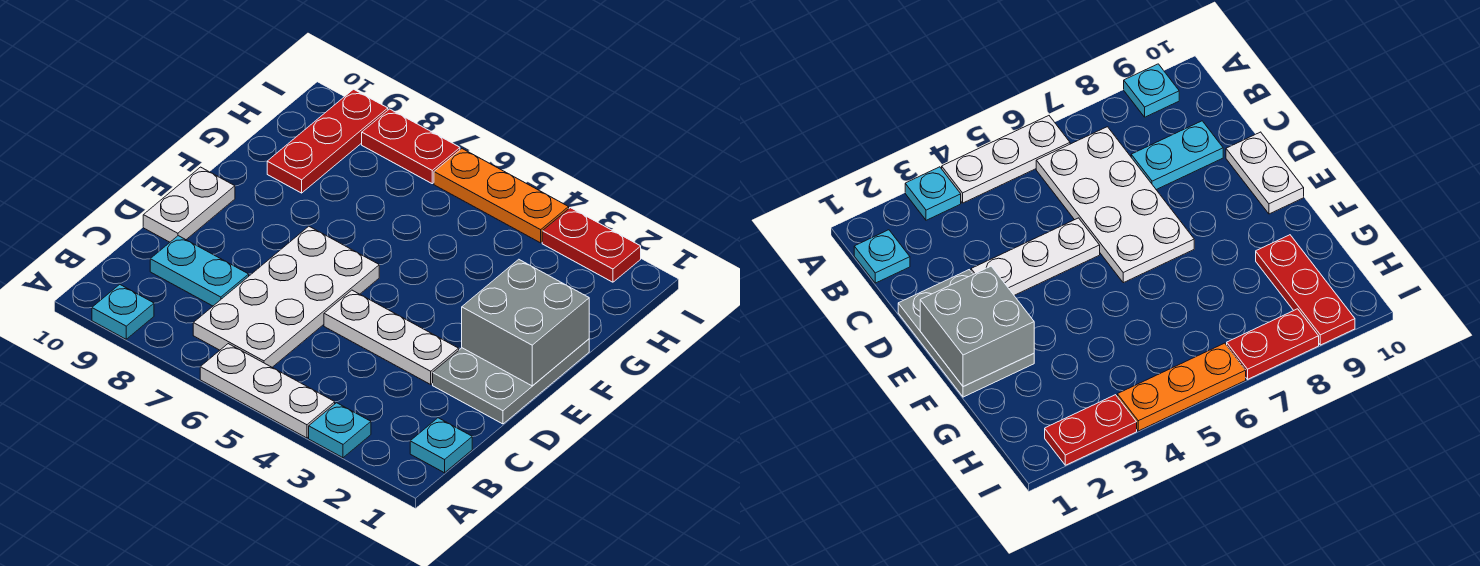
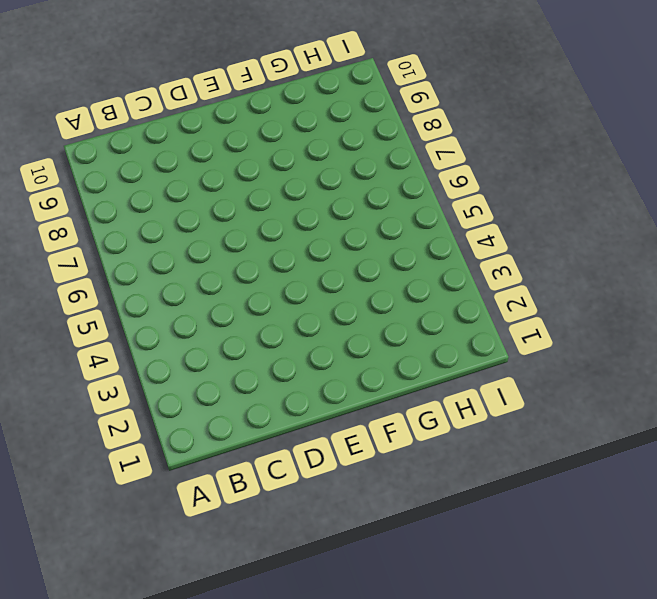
none -> cyan 1x1 plate [309,403,371,458]
none -> white 1x3 plate [200,344,335,438]
none -> cyan 1x1 plate [92,284,154,339]

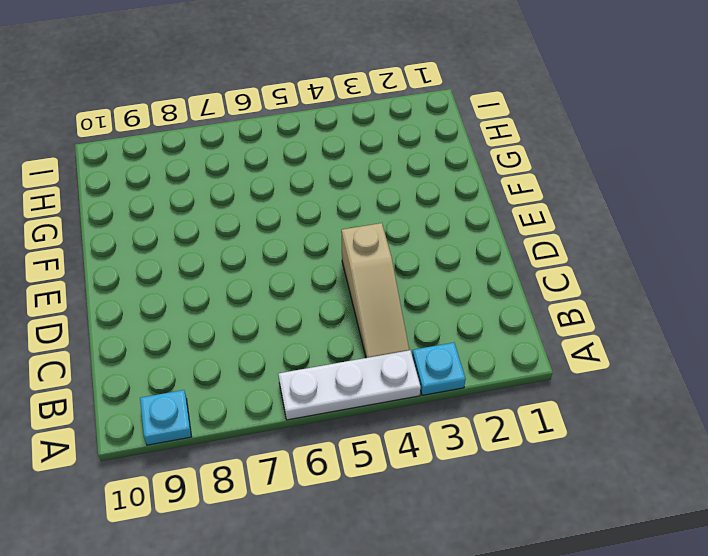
tan 1x3 slope [341,223,409,358] -> white 1x3 plate [324,290,459,384]
none -> cyan 1x1 plate [410,418,472,473]
none -> white 2x4 plate [193,226,379,367]
none -> cyan 1x2 plate [150,236,249,306]

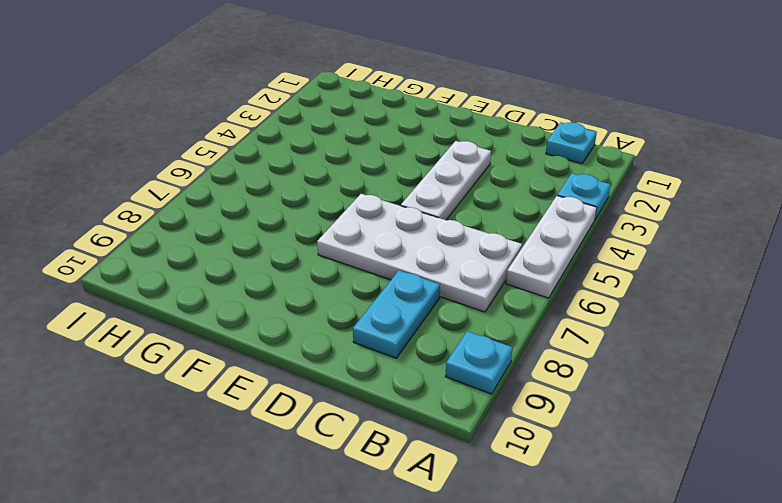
none -> grey 2x3 plate [433,339,589,424]
none -> white 1x2 plate [143,167,235,242]
none -> red 1x3 plate [267,89,388,193]

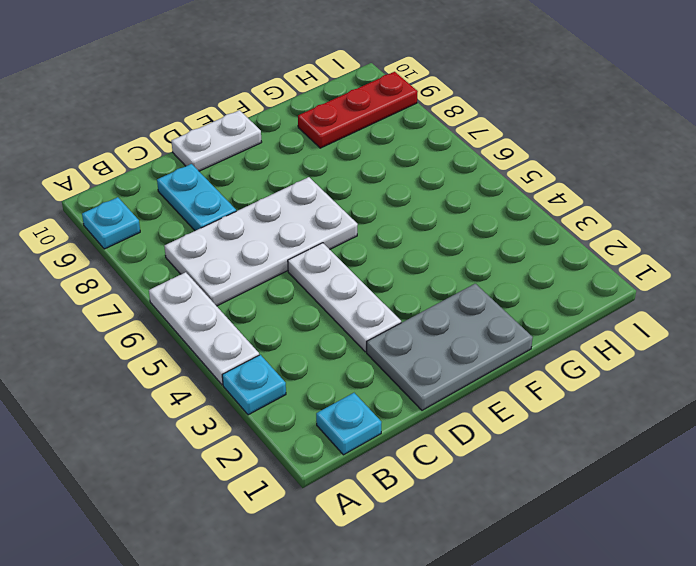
none -> red 1x2 plate [542,208,641,282]
none -> orange 1x3 plate [434,149,569,243]
none -> red 1x2 plate [362,109,460,184]

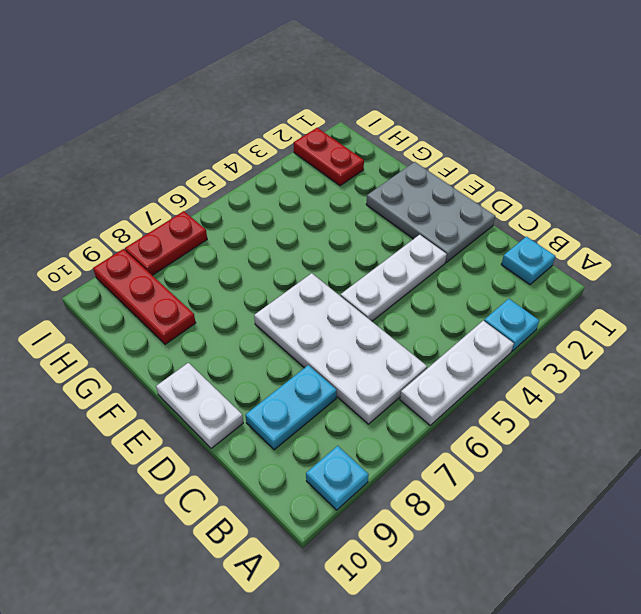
red 1x2 plate [294,128,364,186] -> red 1x2 plate turned to [542,208,641,282]
none -> orange 1x3 plate [434,149,569,243]
none -> grey 2x2 brick [462,259,589,386]

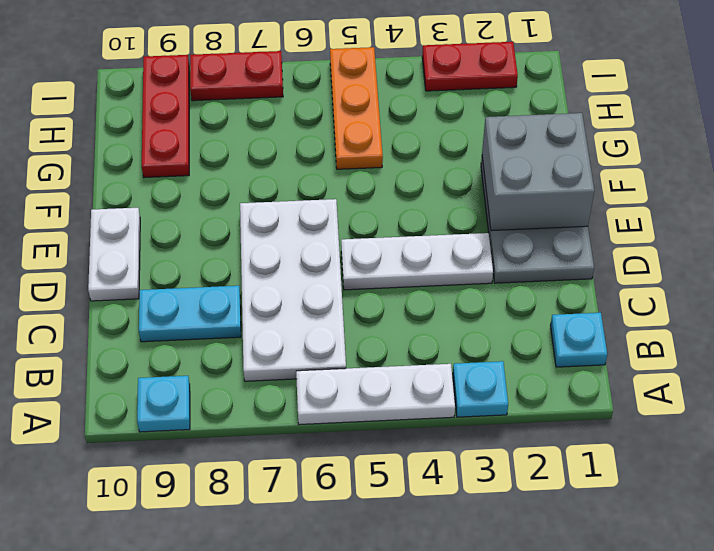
orange 1x3 plate [330,47,383,169] -> orange 1x3 plate turned to [434,149,569,243]

